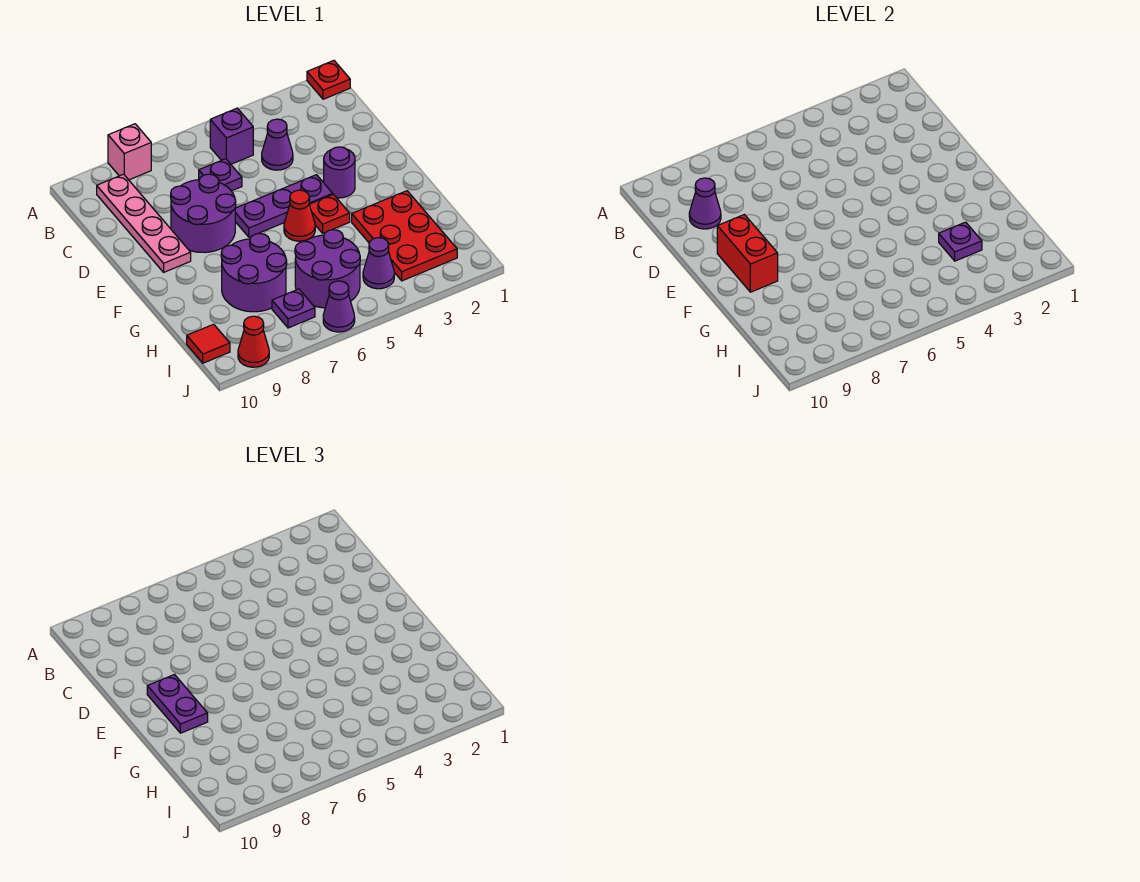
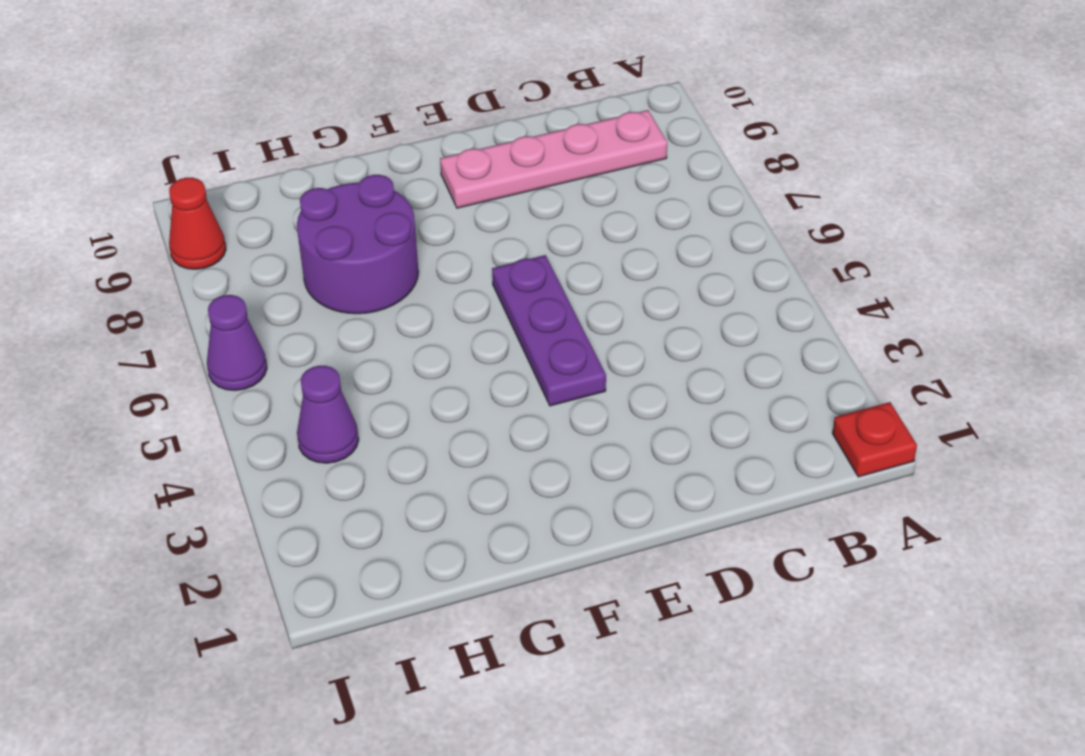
none -> pink 1x1 brick [108,124,151,180]
none -> purple 1x1 brick [210,108,253,164]
none -> purple 1x1 cone [262,119,293,170]

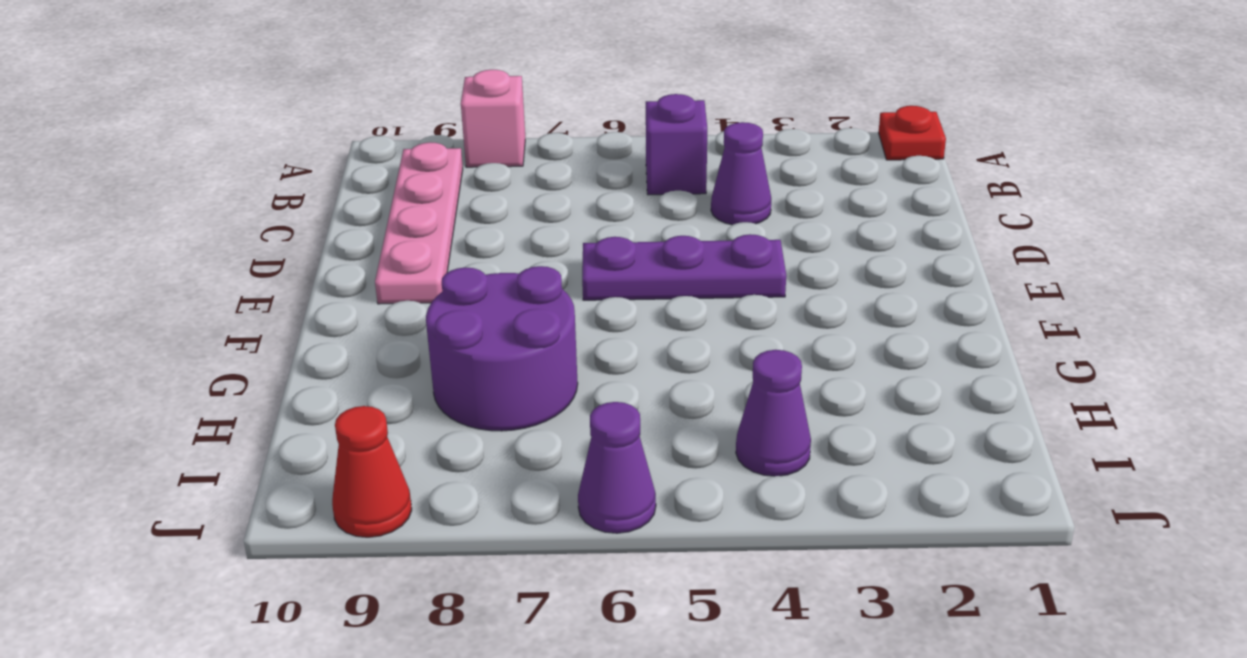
none -> purple 1x1 plate [199,159,242,191]
none -> purple 2x2 round brick [171,174,236,252]
none -> purple 1x1 round brick [324,147,355,198]

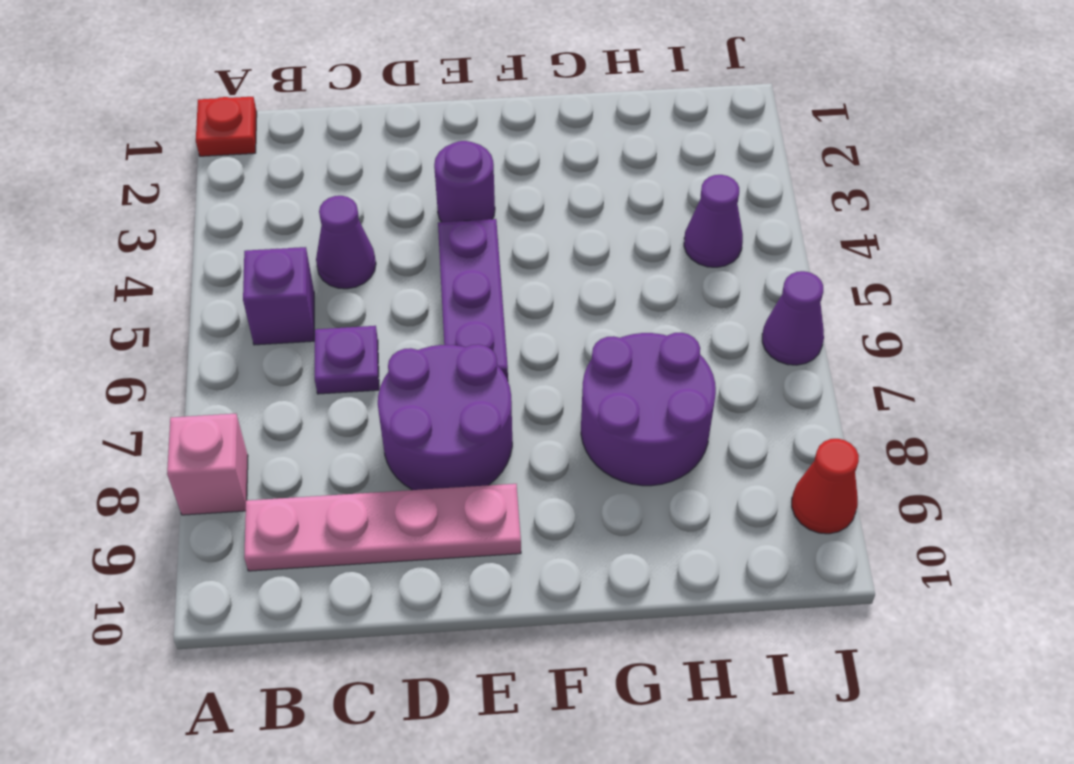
none -> red 1x1 plate [309,194,350,233]
none -> red 1x1 cone [284,190,315,241]
none -> red 2x3 plate [352,191,457,281]

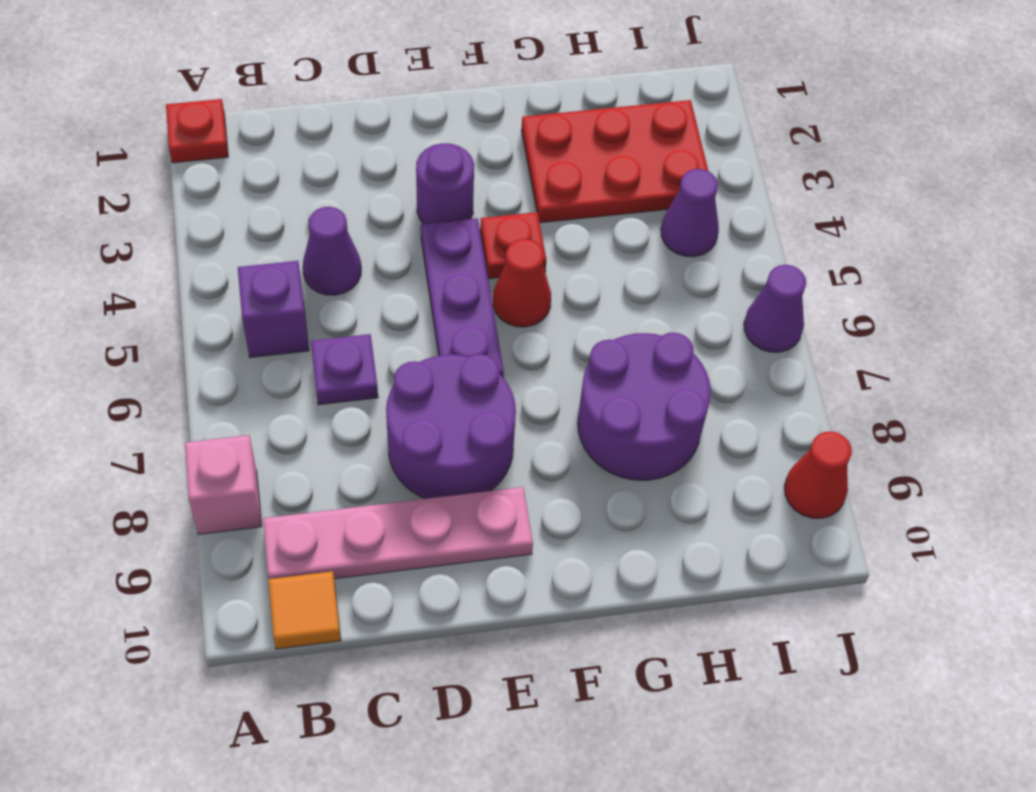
orange 1x1 tile [268,571,341,649] -> none
none -> purple 2x2 round brick [295,230,360,308]
none -> purple 1x1 plate [272,289,315,328]
none -> red 1x1 tile [187,324,230,363]

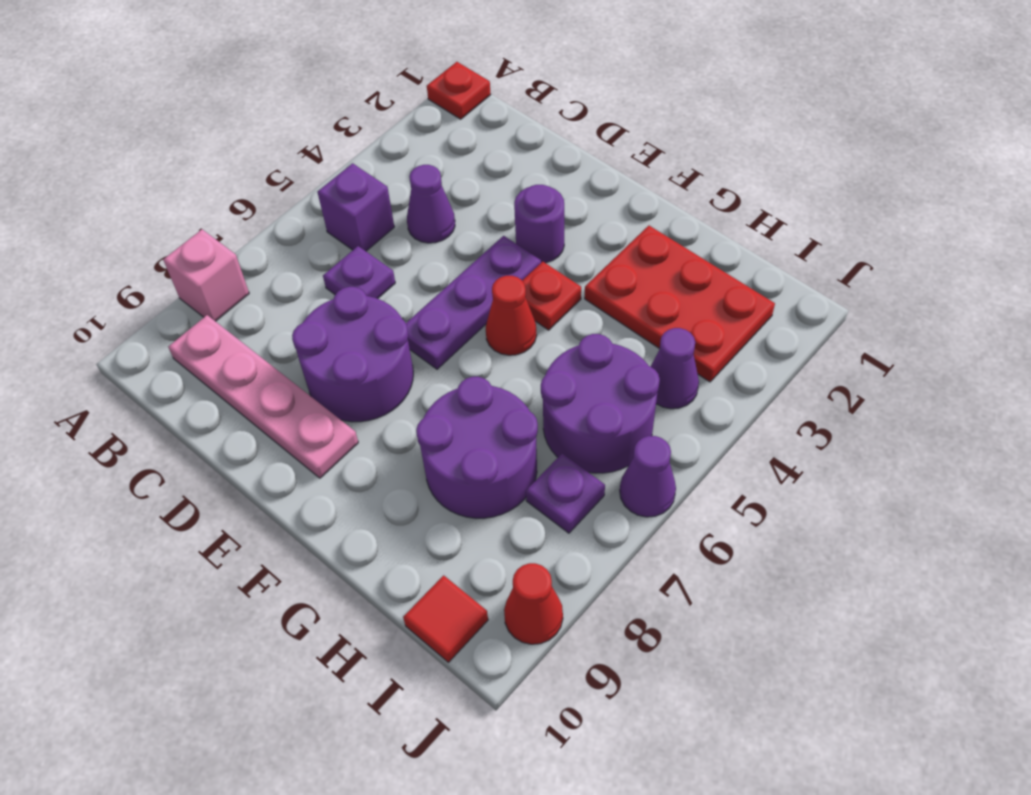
none -> purple 1x1 cone [689,178,721,229]
none -> red 1x2 brick [717,215,778,292]
none -> purple 1x1 plate [939,222,982,261]

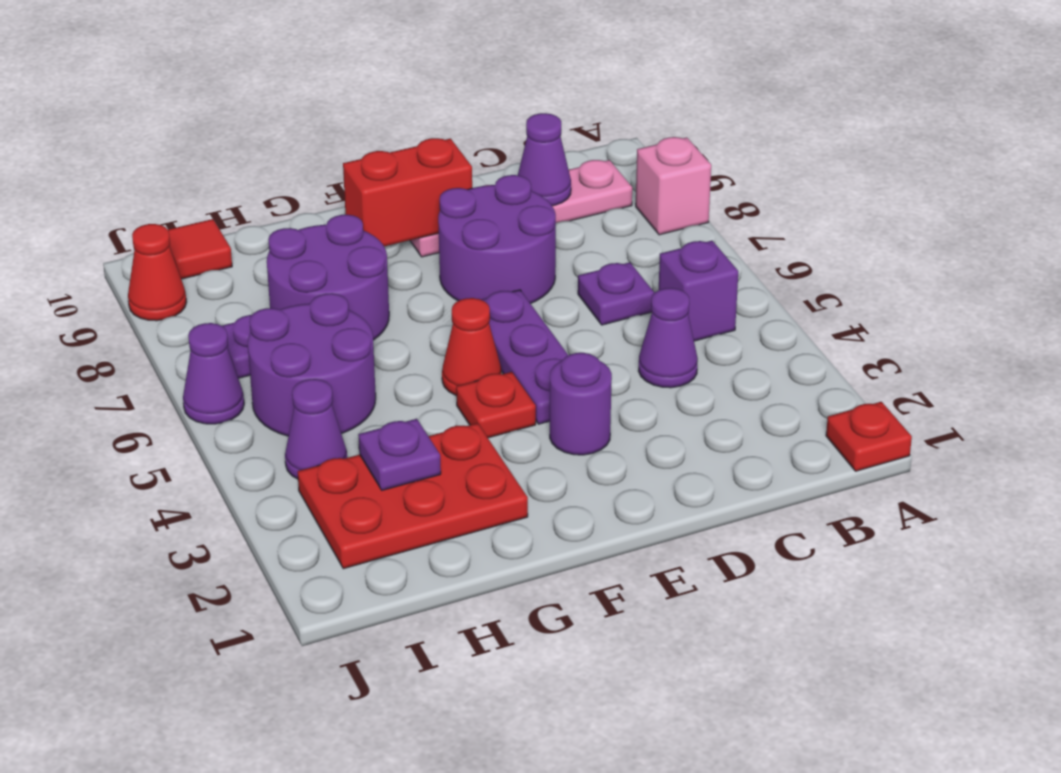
none -> purple 1x2 plate [147,675,208,733]

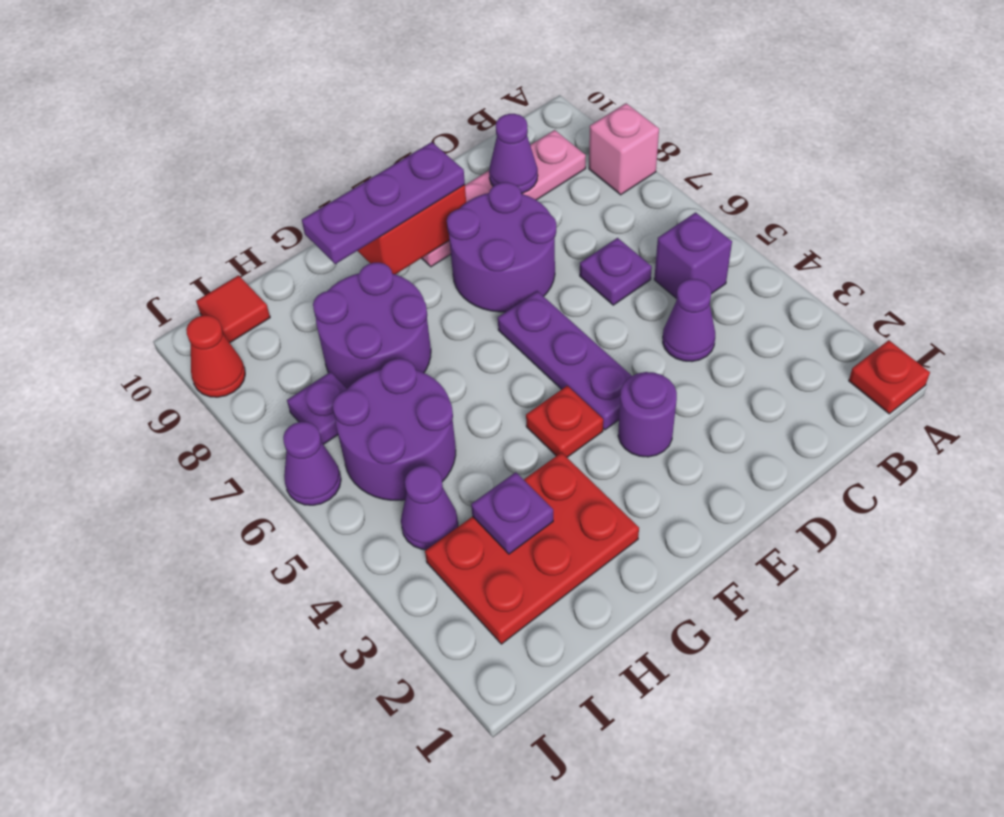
purple 1x3 plate [302,142,465,264] -> purple 1x2 plate [147,675,208,733]
none -> red 1x1 cone [284,190,315,241]

